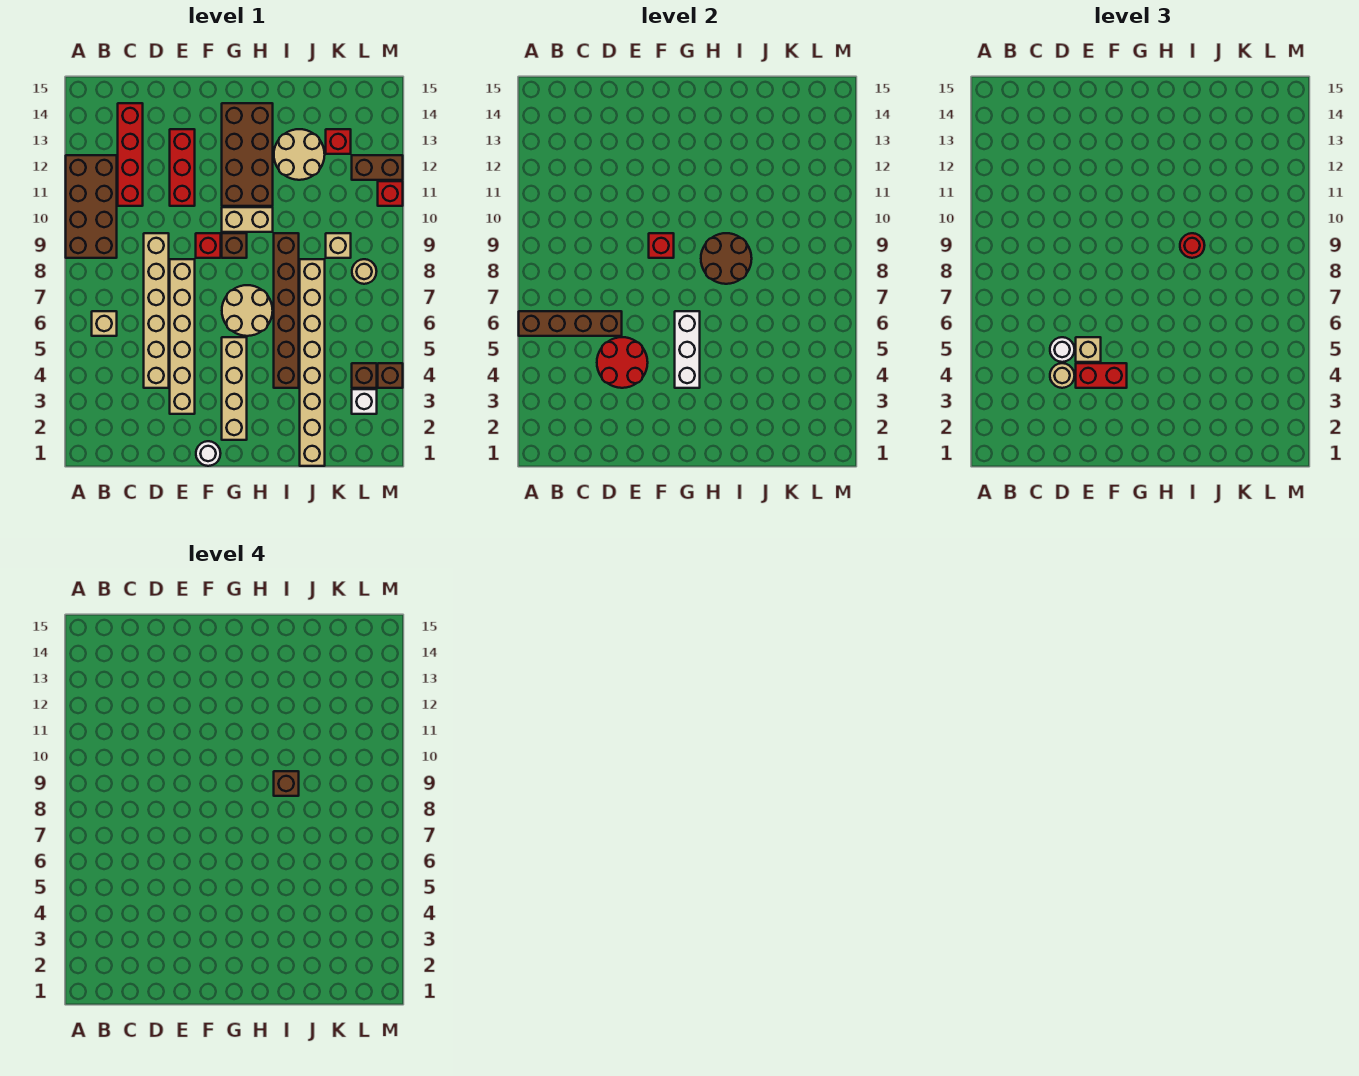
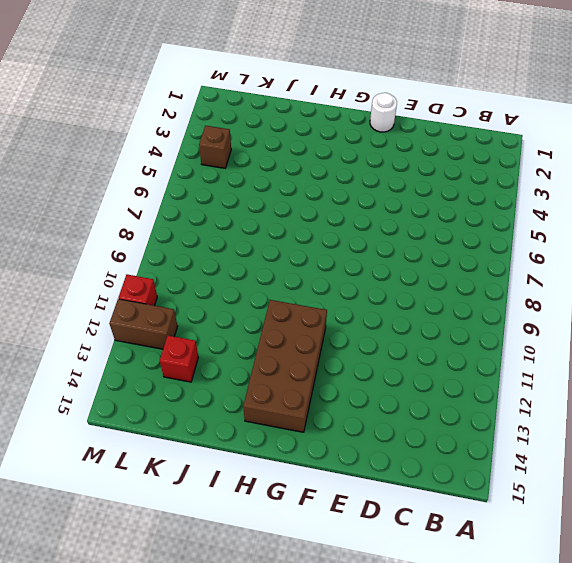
none -> brown 2x4 brick [66,155,117,258]
none -> tan 1x1 brick [92,311,117,336]
none -> red 1x4 brick [118,103,143,206]
none -> tan 1x6 brick [144,233,169,388]

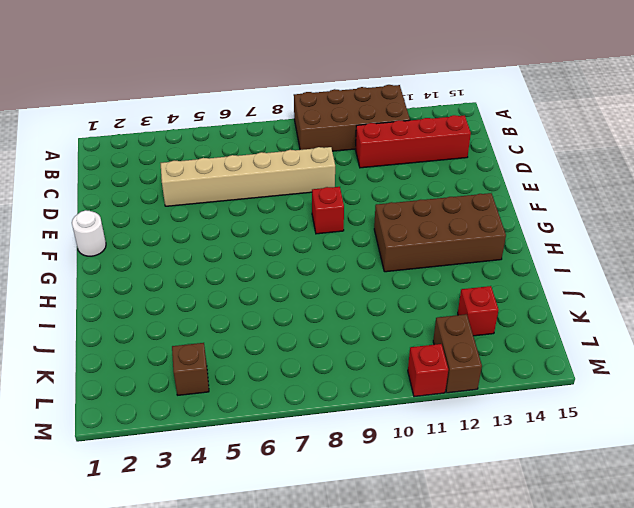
none -> tan 1x1 brick [92,311,117,336]
none -> tan 1x6 brick [170,259,195,414]
none -> red 1x3 brick [170,129,195,206]
none -> tan 1x4 brick [222,337,247,440]

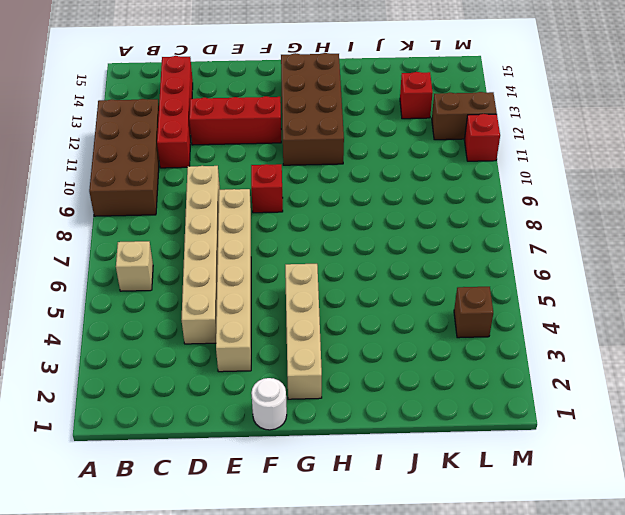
red 1x3 brick [189,96,281,145] -> red 1x3 brick turned to [170,129,195,206]
none -> tan 2x2 round brick [222,285,273,336]
none -> brown 1x1 brick [222,233,247,258]
none -> tan 1x2 brick [222,207,273,232]
none -> brown 1x6 brick [274,233,299,388]

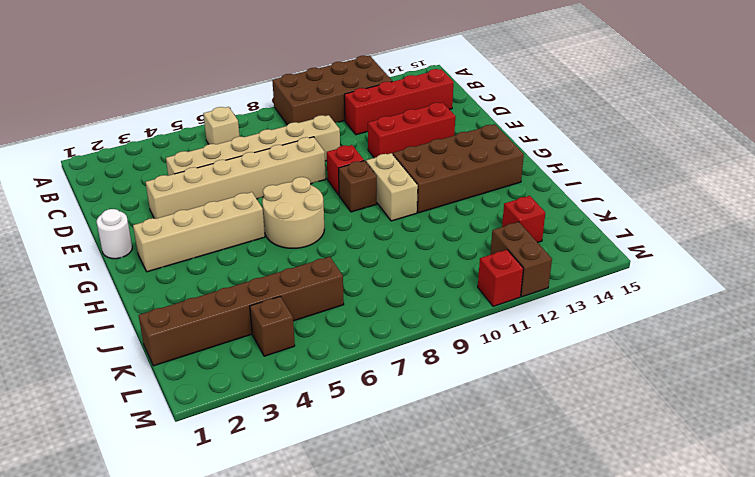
brown 1x6 brick [138,257,344,366] -> brown 1x6 brick moved to [274,233,299,388]
none -> tan 2x2 round brick [274,129,325,180]
none -> tan 1x8 brick [300,259,325,466]
none -> tan 1x1 brick [326,233,351,258]
none -> white 1x1 brick [352,389,377,414]

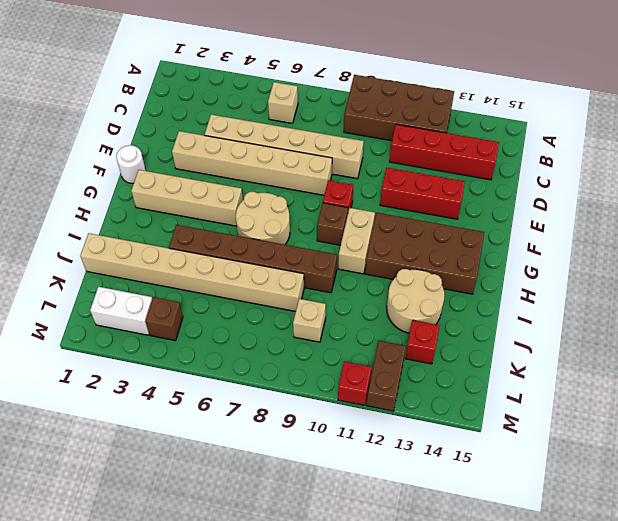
white 1x2 brick [90,287,152,335] -> white 1x1 brick [352,389,377,414]
none -> tan 1x1 round brick [352,259,377,284]
none -> brown 1x1 brick [378,363,403,388]
none -> brown 1x4 brick [519,311,622,336]
none -> red 2x2 round brick [597,337,648,388]

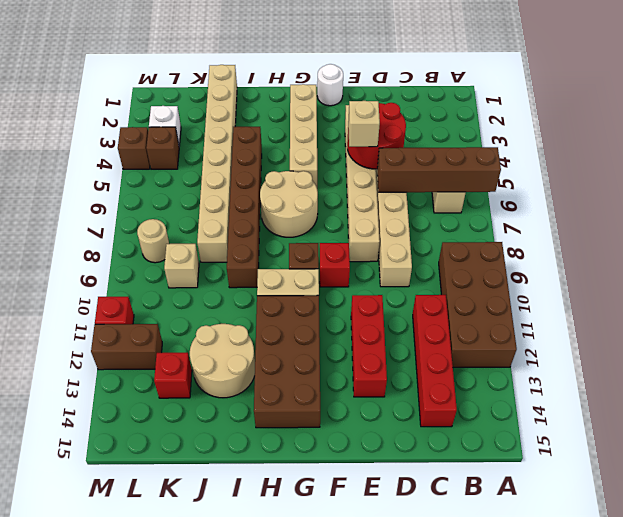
none -> red 1x1 brick [649,233,674,258]
none -> white 1x3 brick [675,311,700,388]
none -> brown 2x2 round brick [701,233,752,284]
none -> tan 1x1 round brick [1050,363,1075,388]

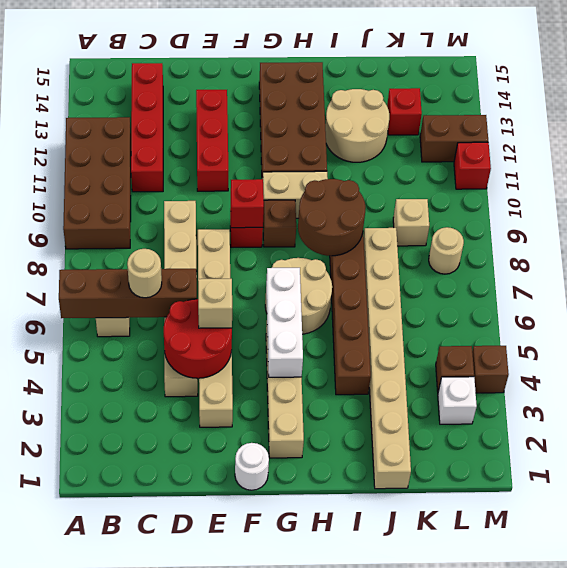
tan 1x1 round brick [127,249,162,298] -> tan 1x1 round brick moved to [1050,363,1075,388]
none -> white 1x1 round brick [1050,337,1075,362]
none -> red 1x2 brick [1076,363,1127,388]
none -> red 1x1 round brick [1180,233,1205,258]
none -> brown 1x1 brick [274,771,299,796]

